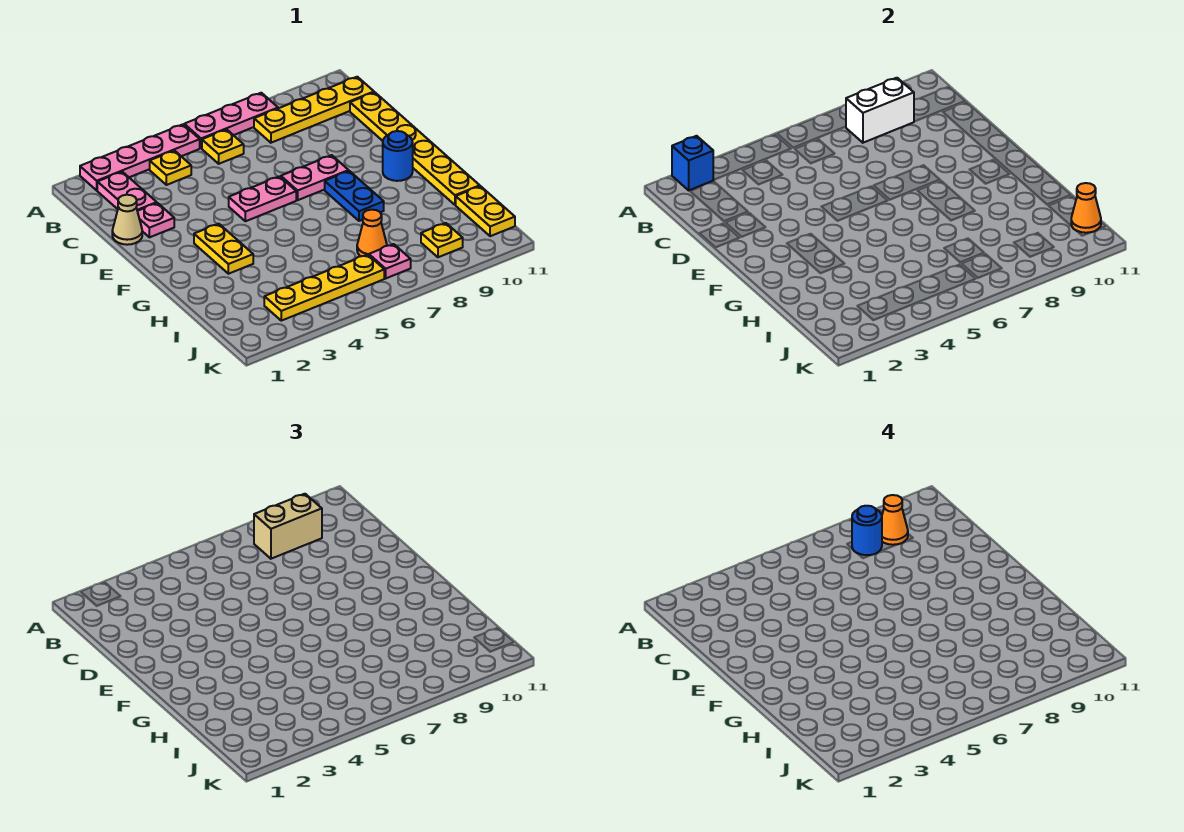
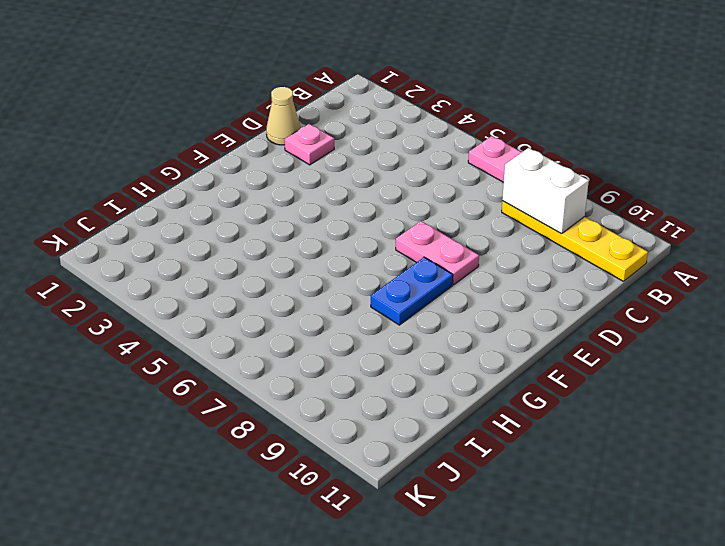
none -> pink 1x4 plate [80,124,200,190]
none -> pink 1x2 plate [97,172,157,211]
none -> yellow 1x1 plate [150,151,191,185]

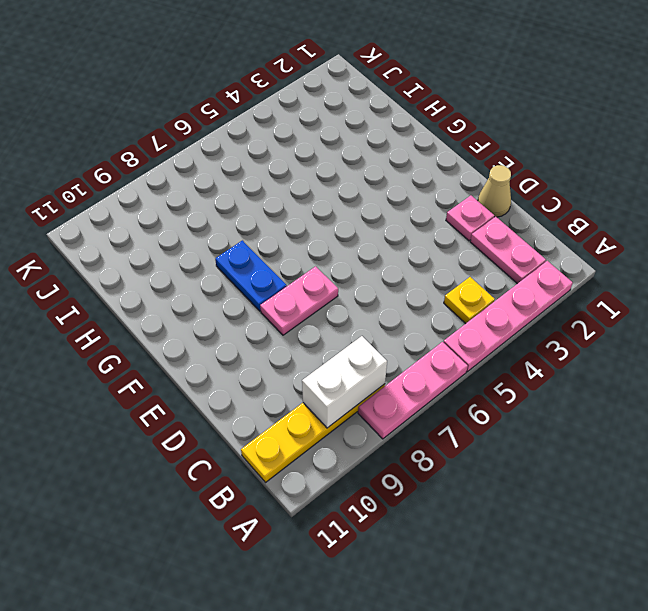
none -> yellow 1x1 plate [202,129,244,164]
none -> yellow 1x6 plate [350,92,480,205]
none -> pink 1x2 plate [229,176,296,221]

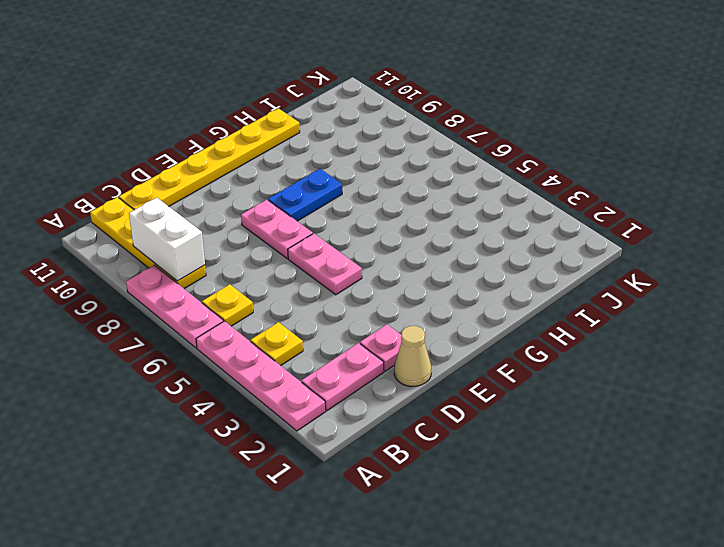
none -> yellow 1x2 plate [194,224,253,274]
none -> blue 1x1 round brick [383,131,413,181]
none -> orange 1x1 cone [357,210,387,256]

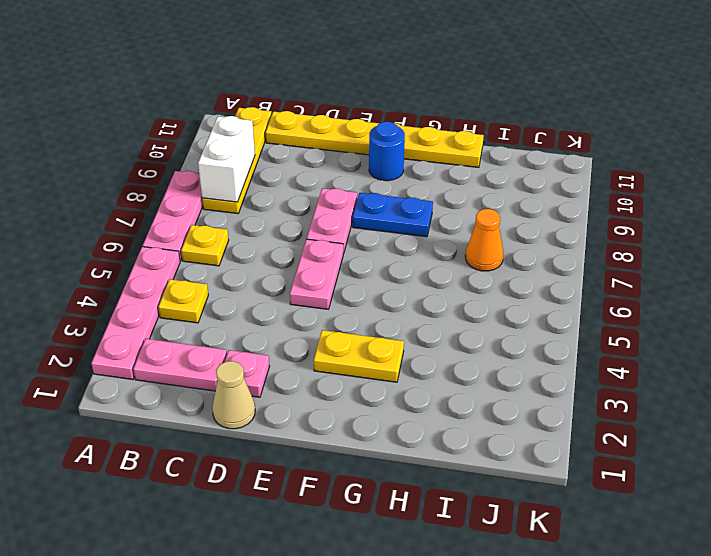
none -> yellow 1x2 plate [456,186,515,236]
none -> yellow 1x4 plate [264,255,384,321]
none -> pink 1x1 plate [369,244,411,278]

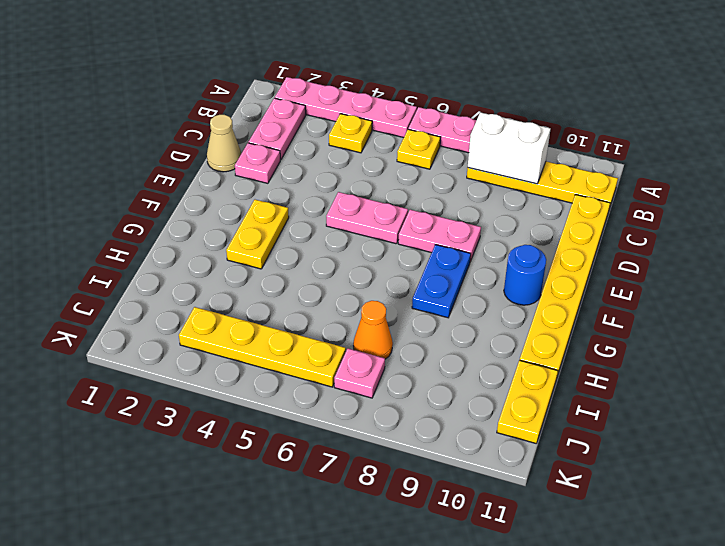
none -> yellow 1x1 plate [421,223,463,257]
none -> blue 1x1 brick [672,136,713,190]
none -> orange 1x1 cone [1071,183,1101,233]

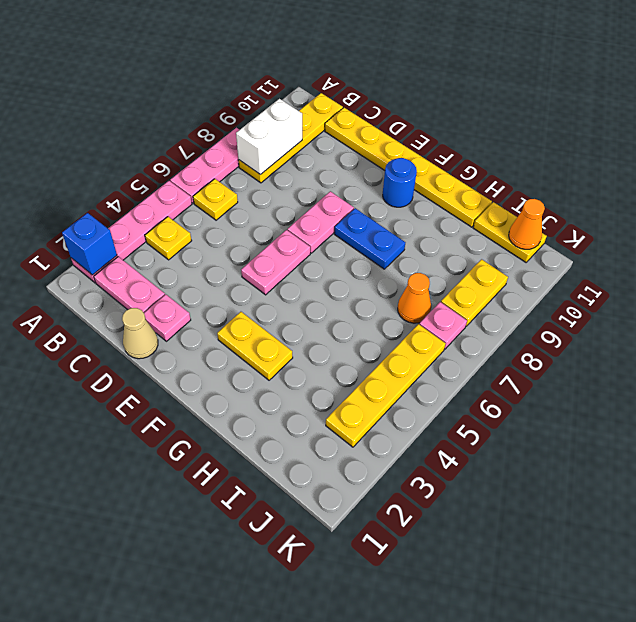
yellow 1x2 plate [441,259,508,326] -> yellow 1x1 plate [421,223,463,257]
none -> tan 1x2 brick [254,494,322,559]
none -> blue 1x1 round brick [852,506,882,555]
none -> orange 1x1 cone [882,495,908,545]

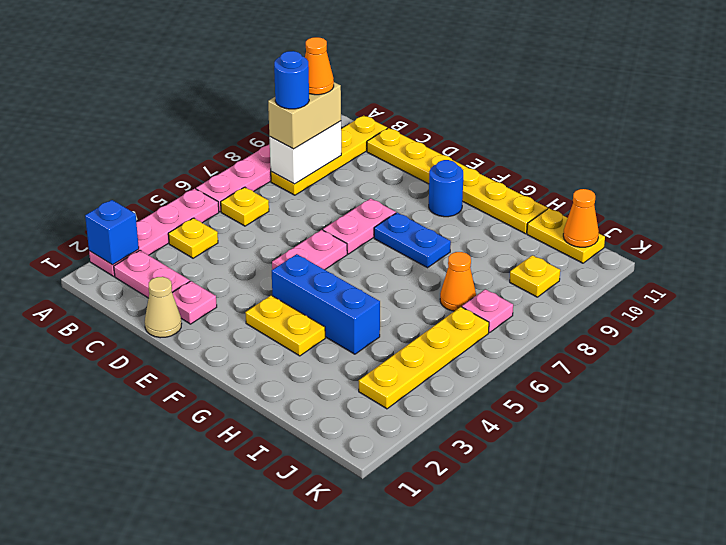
blue 1x3 brick [272,254,380,354] -> none

